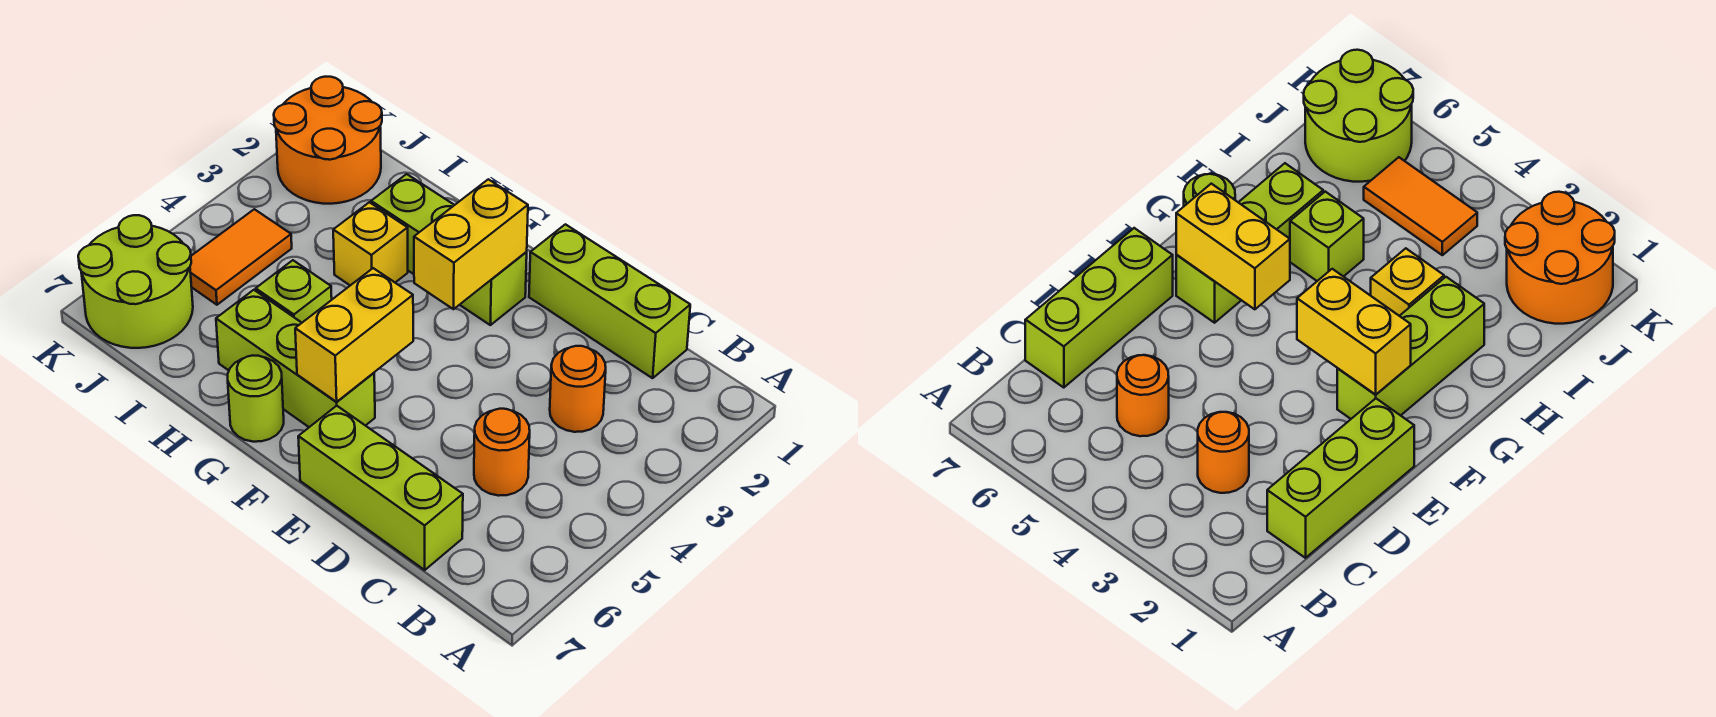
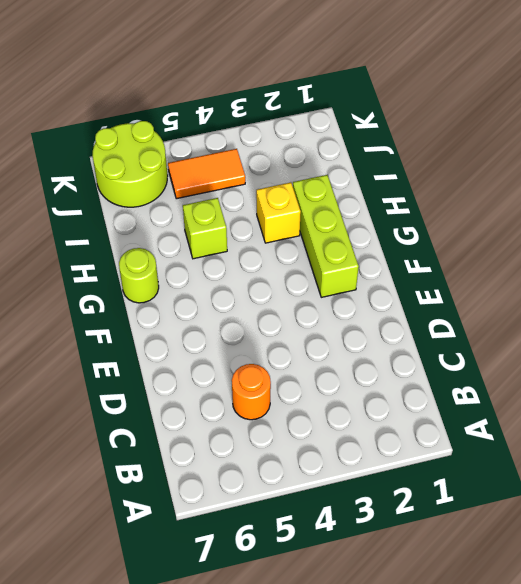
none -> lime 1x3 brick [529,224,690,378]
none -> orange 1x1 round brick [550,346,606,432]
none -> lime 1x3 brick [298,406,463,570]

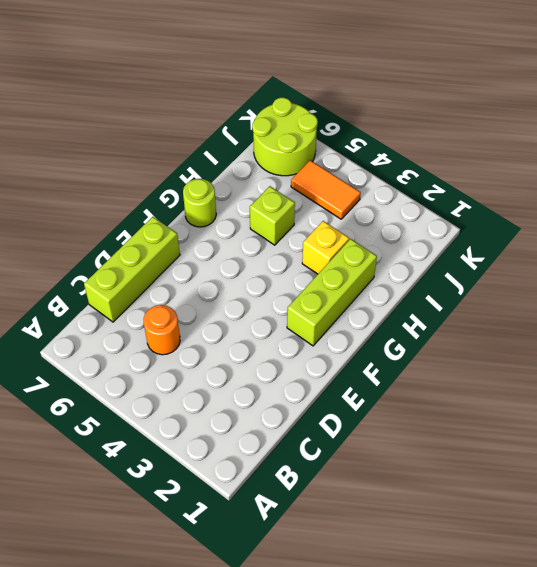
none -> lime 1x3 brick [529,224,690,378]
none -> orange 1x1 round brick [550,346,606,432]
none -> lime 1x3 brick [216,290,375,427]

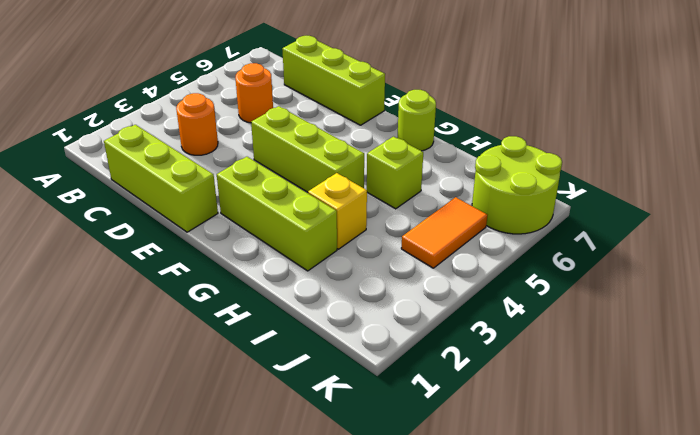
lime 1x3 brick [251,106,364,192] -> lime 1x3 brick moved to [216,290,375,427]
none -> orange 2x2 round brick [274,77,382,204]
none -> yellow 1x2 brick [414,179,528,309]
none -> yellow 1x2 brick [295,268,413,402]

